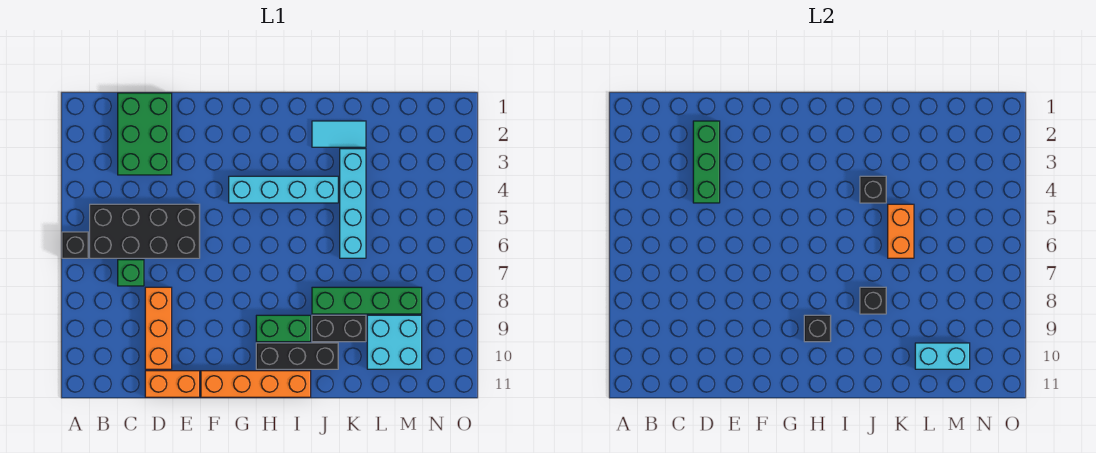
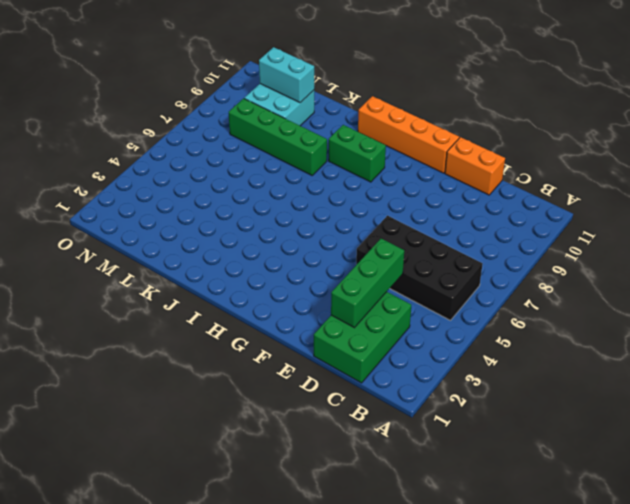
none -> black 1x1 brick [62,232,88,258]
none -> green 1x1 brick [118,260,144,286]
none -> orange 1x3 brick [145,287,172,369]

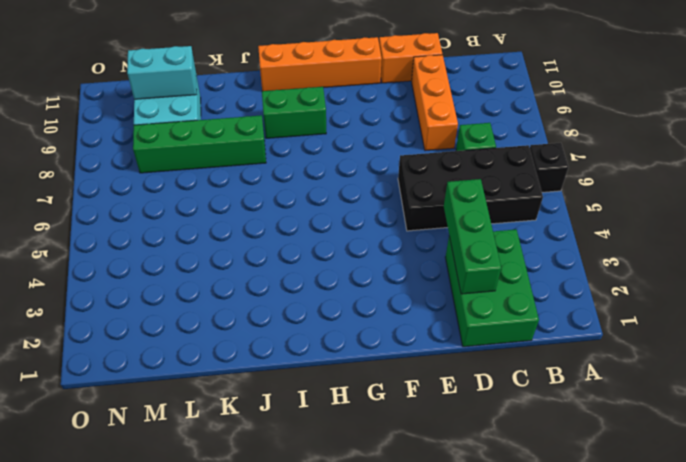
none -> cyan 1x4 brick [229,176,338,203]
none -> black 1x3 brick [256,343,338,369]
none -> cyan 1x2 tile [312,121,366,147]

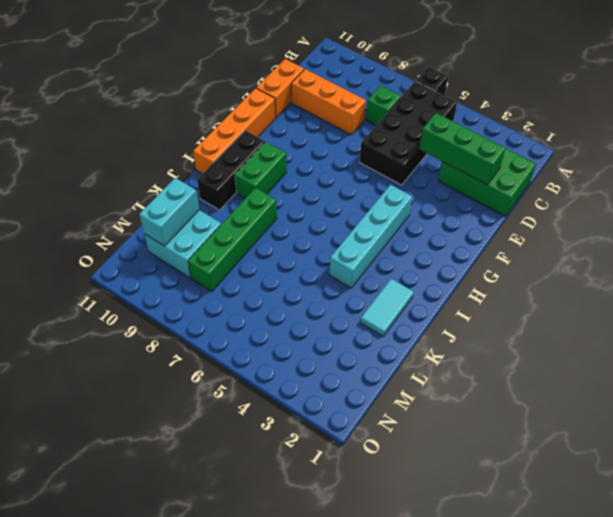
none -> black 1x2 brick [312,315,366,342]
none -> cyan 1x4 brick [340,149,366,258]
none -> black 1x1 brick [804,315,831,342]

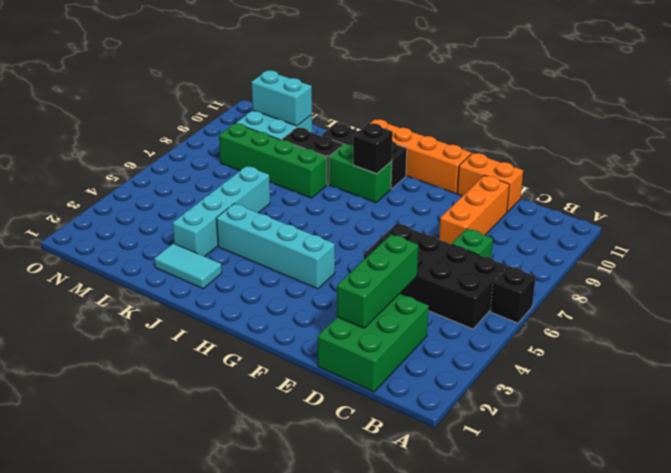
none -> black 1x1 brick [860,176,886,203]
none -> black 1x1 brick [860,287,886,314]
none -> orange 1x2 brick [888,204,914,258]

